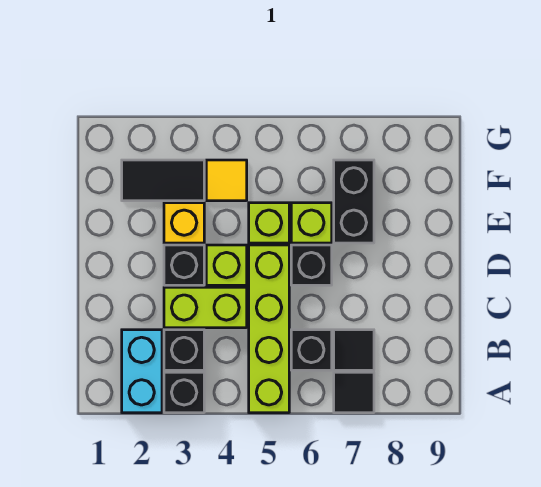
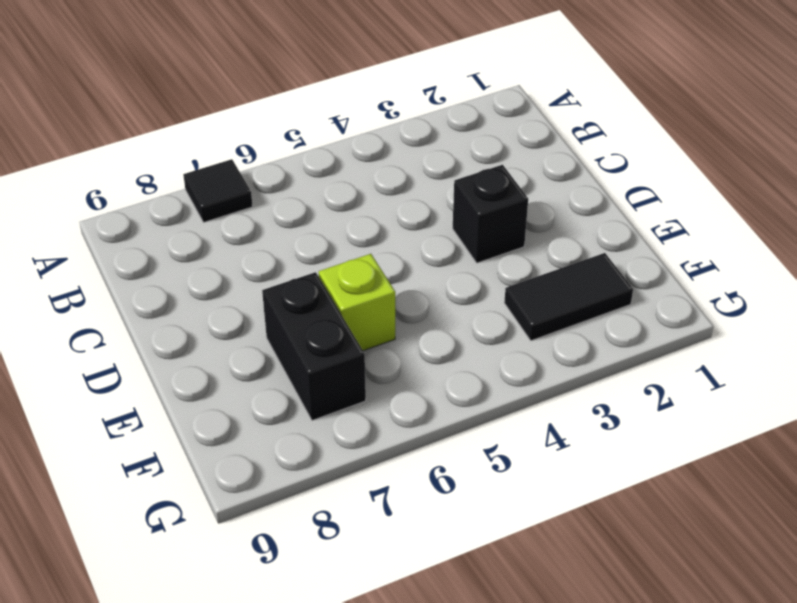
none -> cyan 1x2 brick [122,330,162,413]
none -> black 1x1 brick [164,372,204,413]
none -> lime 1x4 brick [249,245,289,413]

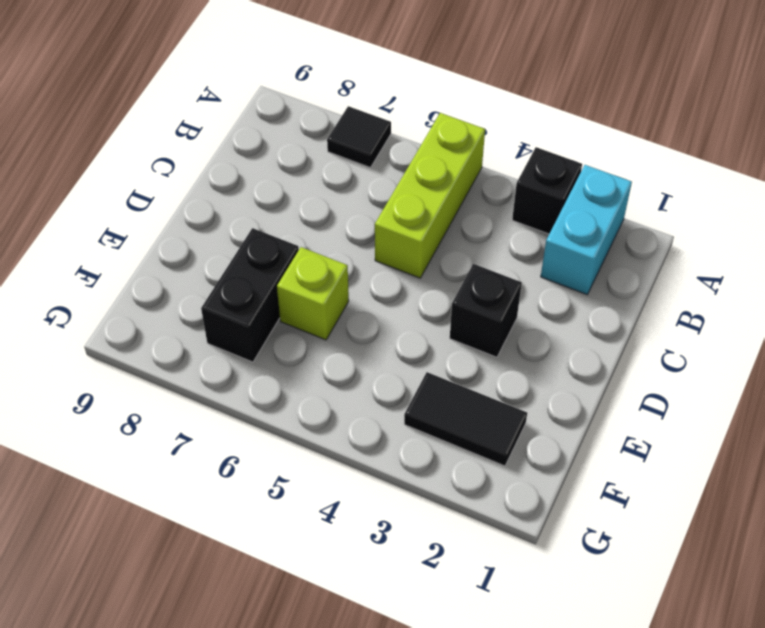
lime 1x3 brick [375,113,485,278] -> lime 1x4 brick [249,245,289,413]
none -> black 1x1 brick [164,330,204,370]
none -> black 1x1 brick [291,330,332,370]
none -> black 1x1 tile [334,330,374,370]

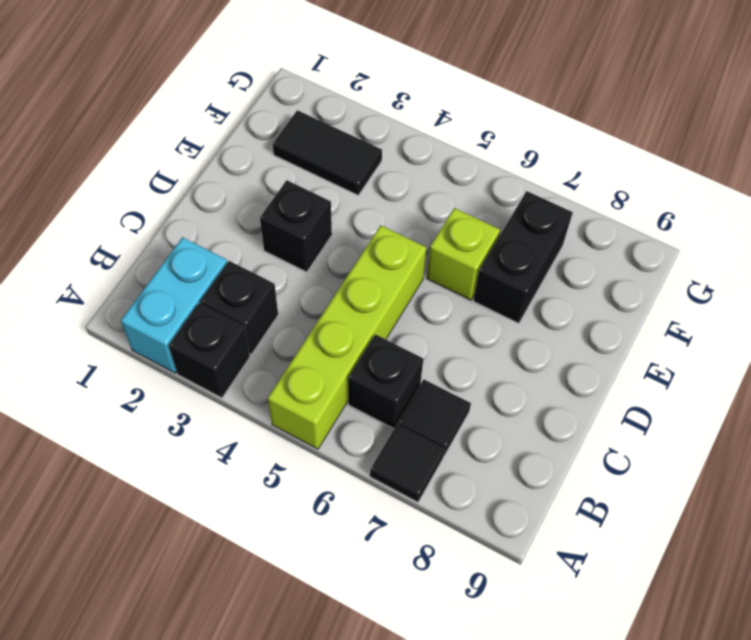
none -> lime 1x2 brick [164,287,247,328]
none -> lime 1x1 brick [206,245,247,285]
none -> black 1x1 brick [291,245,332,285]

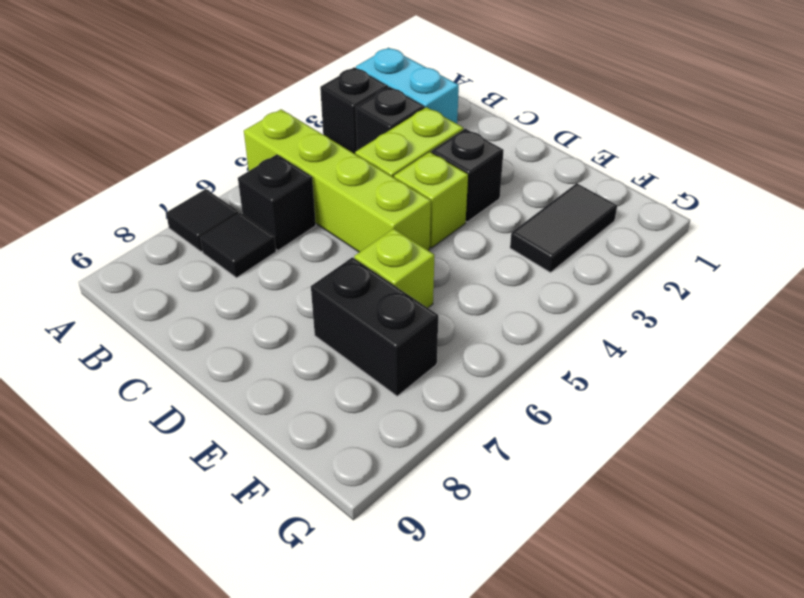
none -> black 1x1 brick [291,245,332,285]
none -> yellow 1x1 brick [164,203,204,243]
none -> lime 1x1 brick [249,203,289,243]

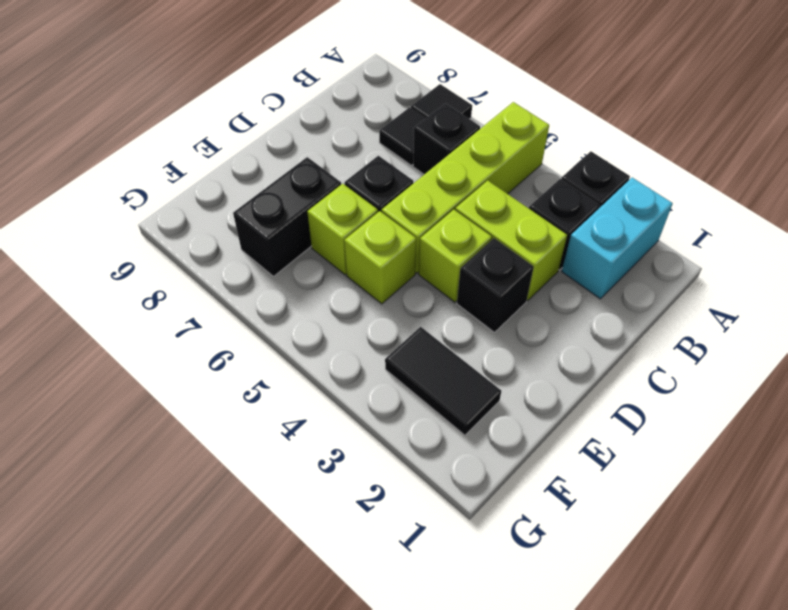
none -> yellow 1x1 brick [164,203,204,243]
none -> yellow 1x1 tile [206,160,247,201]

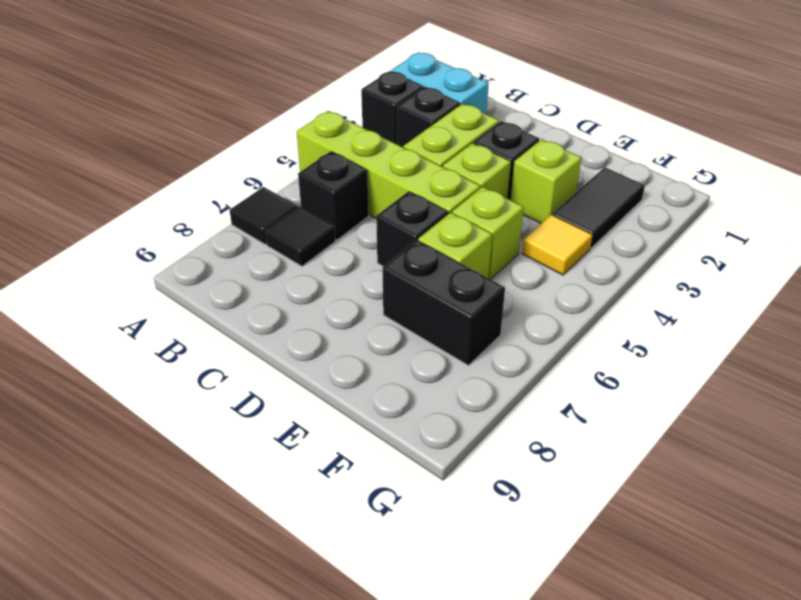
lime 1x1 brick [511,139,582,223] -> yellow 1x1 brick [164,203,204,243]

